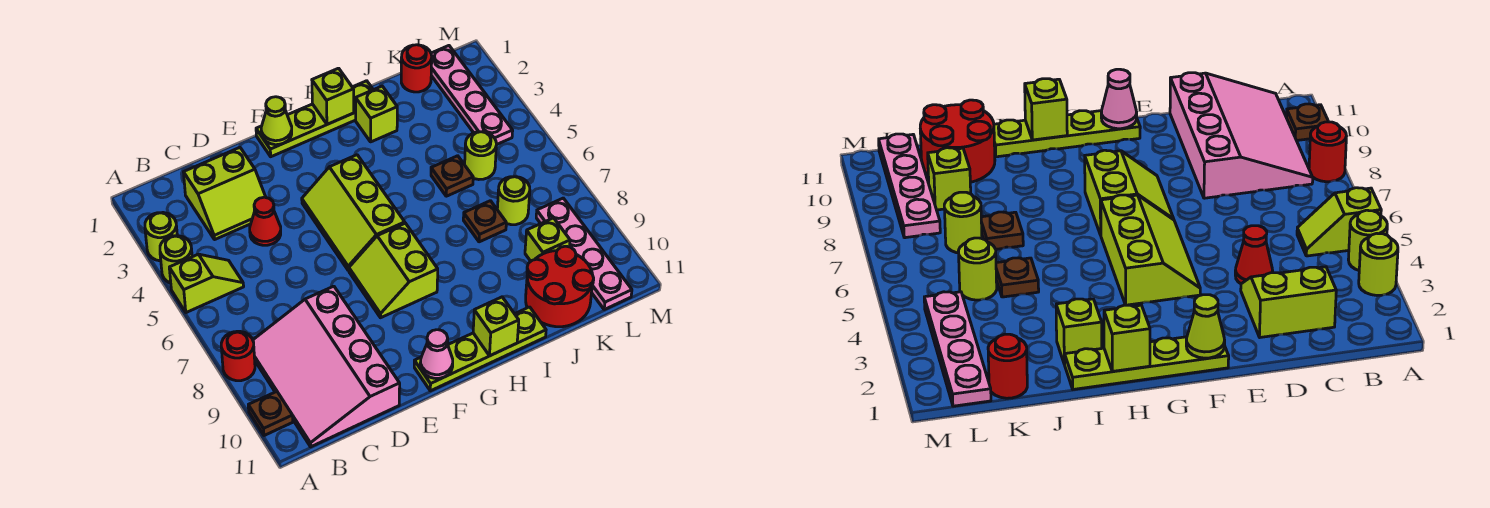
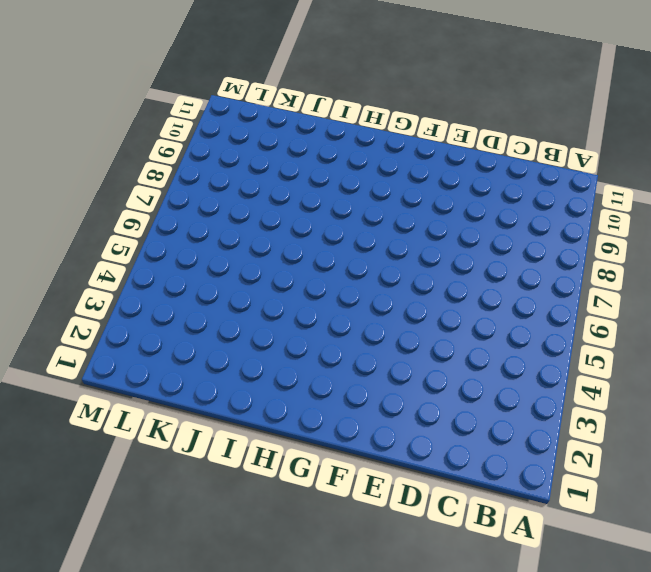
none -> lime 1x1 round brick [145,213,177,261]
none -> lime 1x1 round brick [160,236,192,283]
none -> lime 1x2 slope [169,254,244,313]

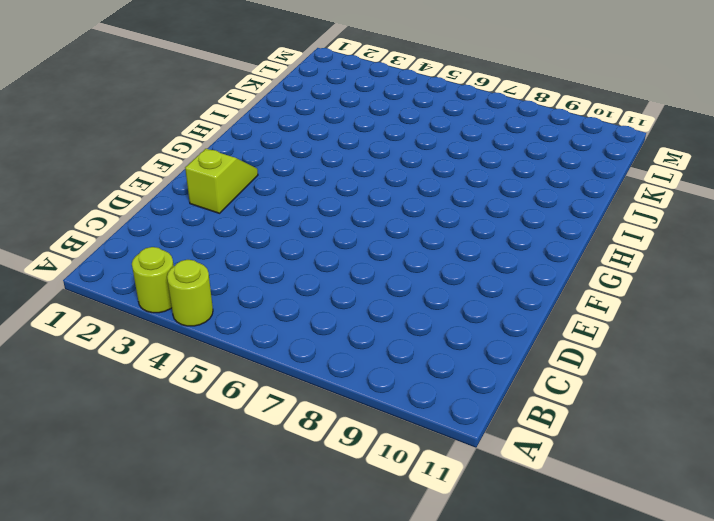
lime 1x2 slope [185,149,258,213] -> lime 1x2 slope moved to [169,254,244,313]
none -> red 1x1 round brick [221,331,255,381]
none -> brown 1x1 plate [248,392,293,436]
none -> pink 3x4 slope [253,286,400,447]

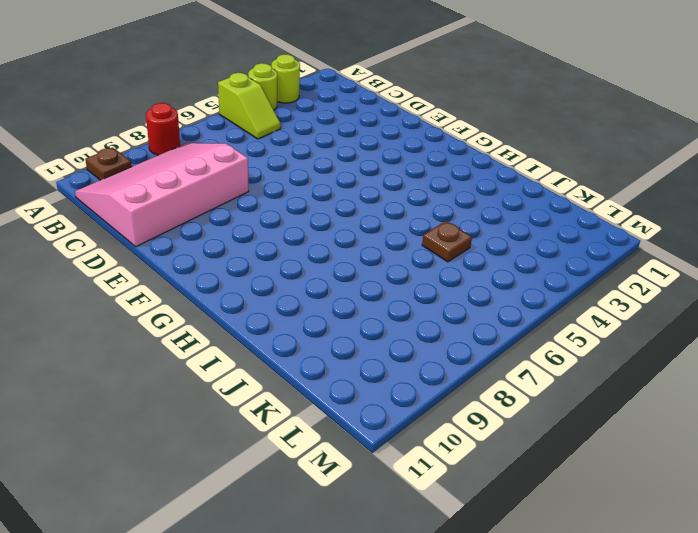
none -> lime 2x2 slope [184,147,266,239]
none -> red 1x1 cone [250,197,281,245]
none -> lime 1x4 plate [256,81,373,157]

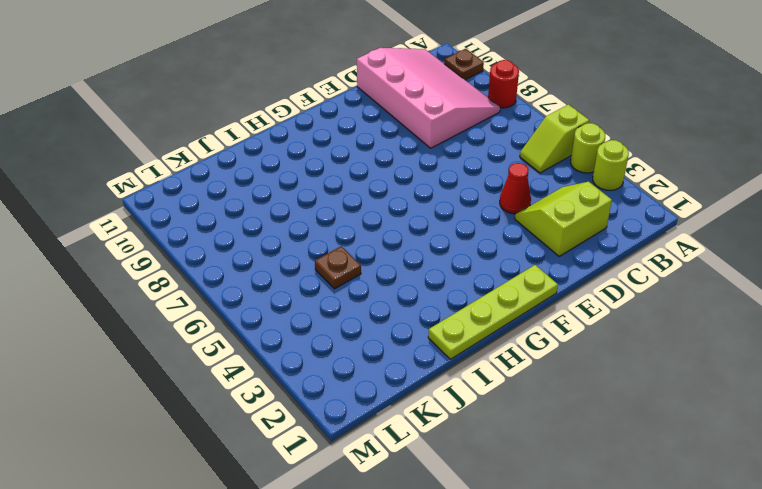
none -> lime 2x3 slope [302,155,405,270]
none -> lime 2x2 slope [349,223,438,318]
none -> lime 1x4 plate [414,307,546,391]

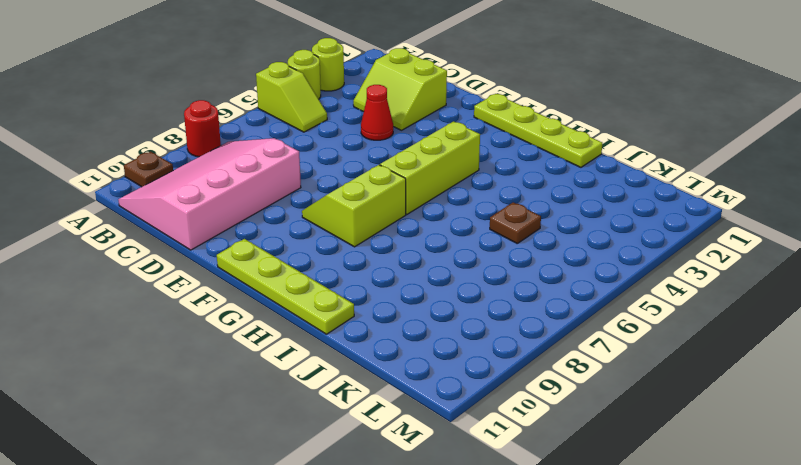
none -> lime 1x1 brick [356,86,397,142]
none -> brown 1x1 plate [463,201,506,242]
none -> red 2x2 round brick [526,246,594,327]

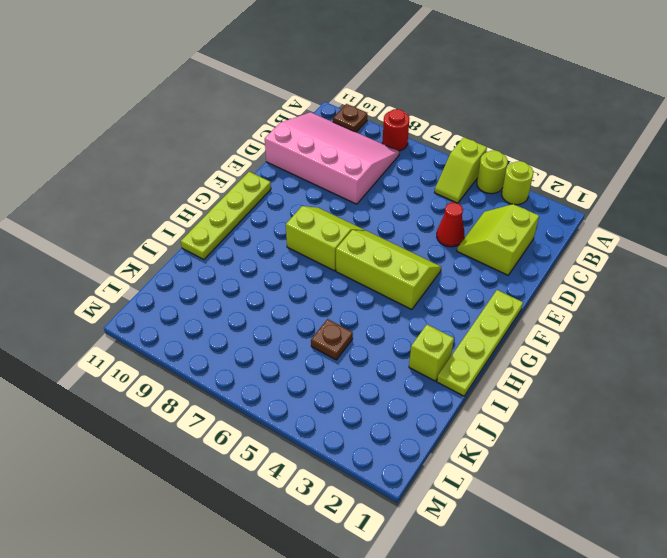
none -> brown 1x1 plate [463,201,506,242]
none -> red 2x2 round brick [526,246,594,327]
none -> red 1x1 round brick [401,45,432,92]

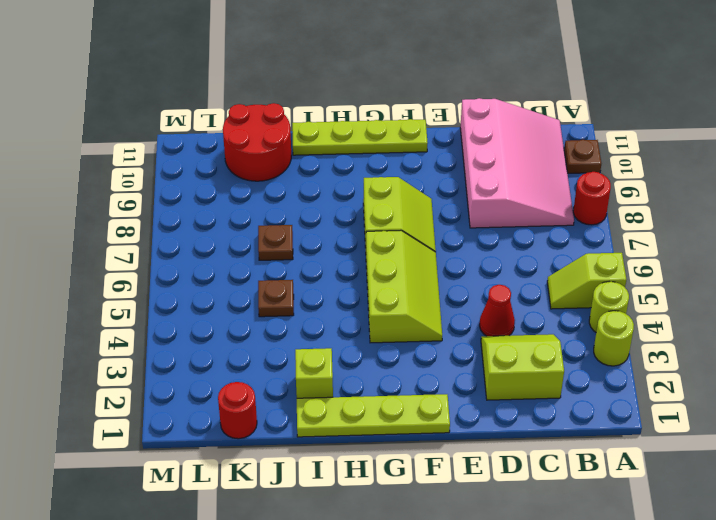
none -> lime 1x1 round brick [465,132,496,180]
none -> lime 1x1 round brick [497,177,530,225]
none -> lime 1x1 brick [525,218,570,261]

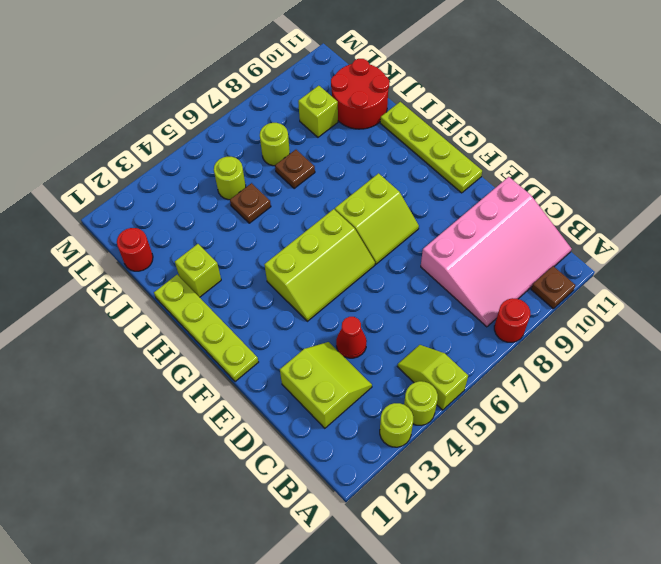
none -> pink 1x4 plate [431,46,513,145]
none -> pink 1x4 plate [536,198,632,309]
none -> lime 1x1 cone [261,97,292,145]

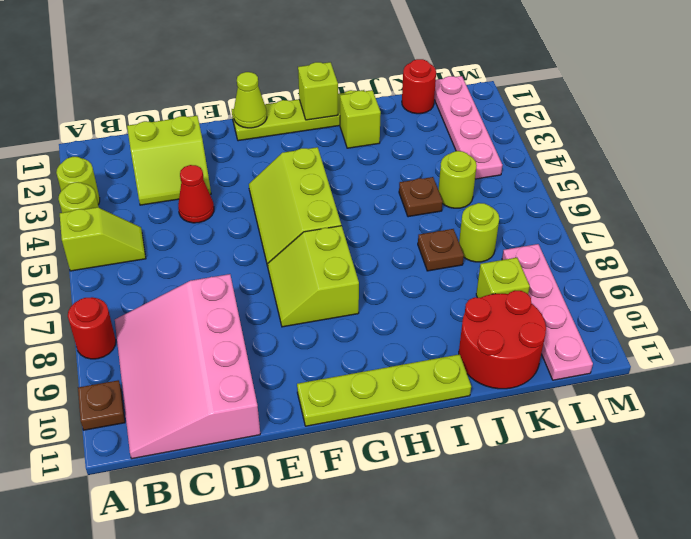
none -> pink 1x1 cone [420,330,453,378]
none -> lime 1x1 brick [473,297,519,356]

